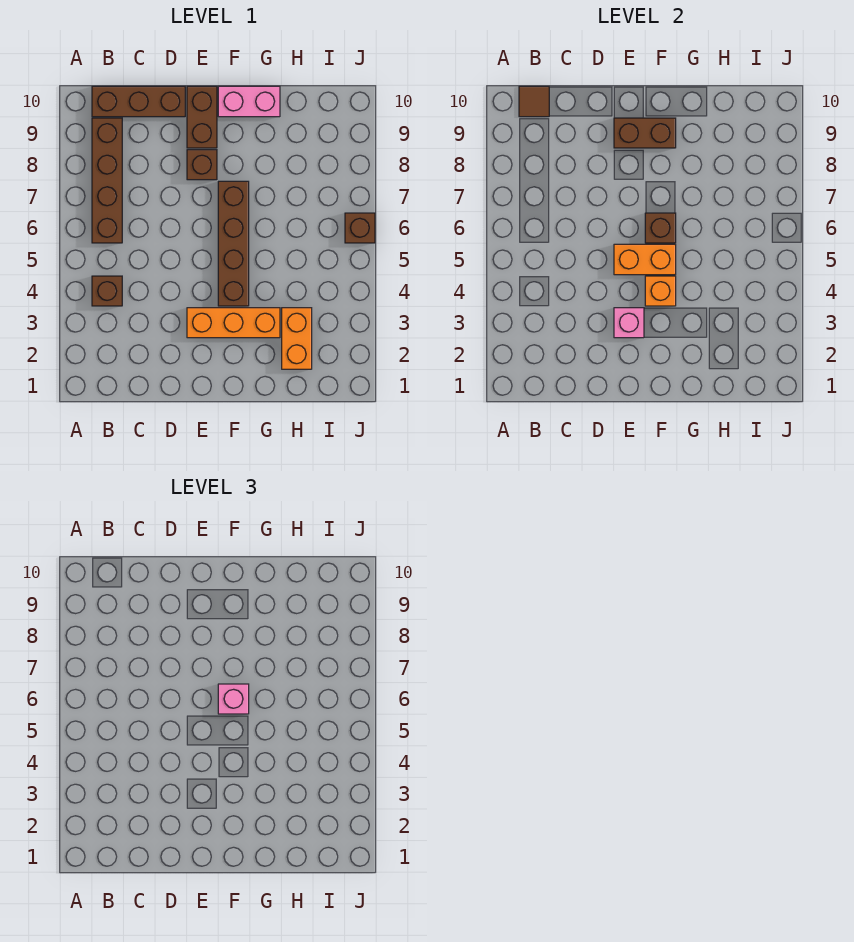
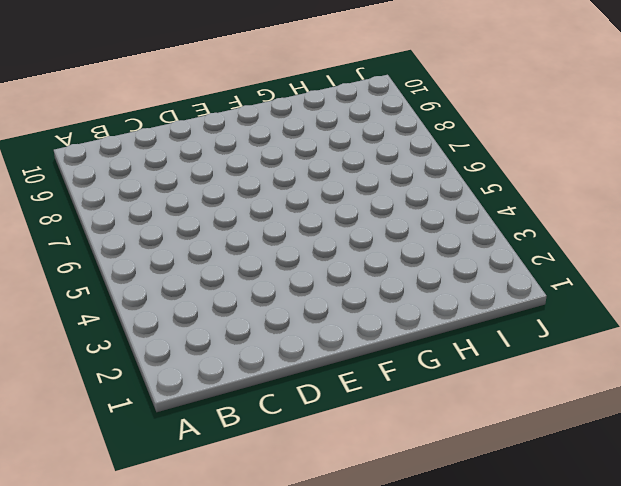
none -> brown 1x1 brick [92,276,122,306]
none -> brown 1x4 brick [92,118,122,243]
none -> brown 1x3 brick [92,86,185,117]

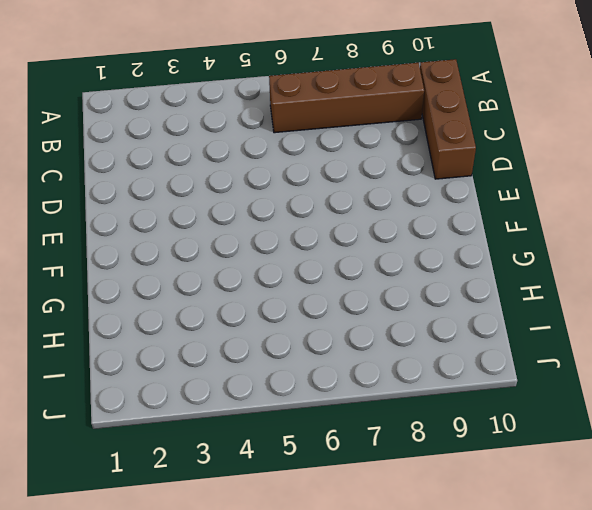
none -> brown 1x1 brick [92,276,122,306]
none -> orange 1x3 brick [187,308,280,338]
none -> brown 1x1 brick [187,150,217,180]

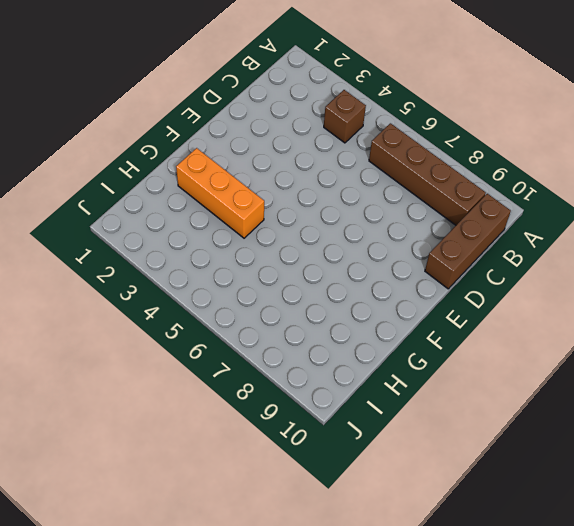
orange 1x3 brick [176,148,264,238] -> orange 1x3 brick turned to [187,308,280,338]
none -> brown 1x1 brick [187,150,217,180]
none -> brown 1x2 brick [187,86,217,148]
none -> brown 1x4 brick [218,181,249,306]

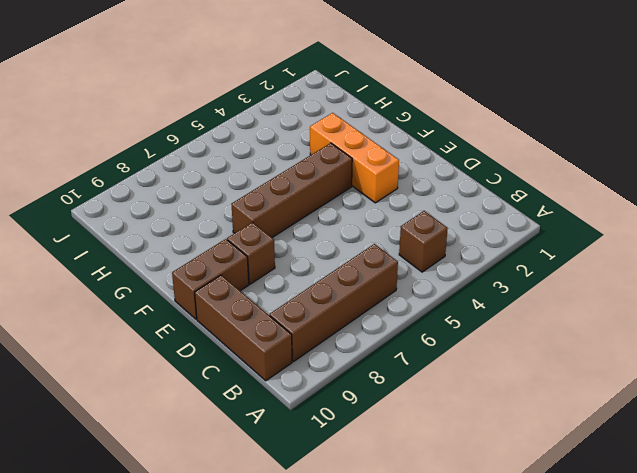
none -> pink 1x2 brick [218,86,280,117]
none -> orange 1x2 brick [282,308,312,369]
none -> brown 1x1 brick [345,213,375,243]

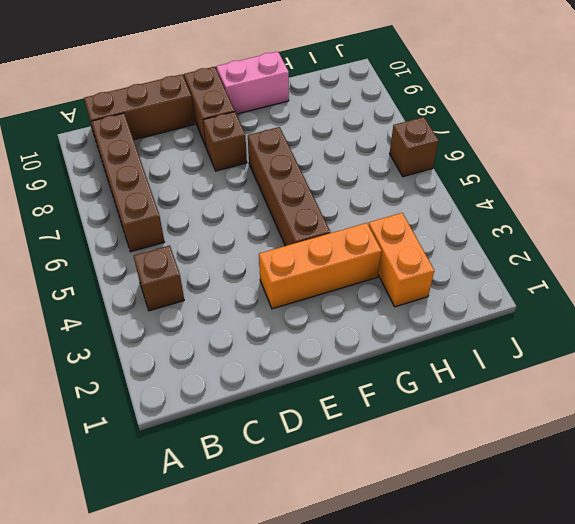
none -> brown 1x1 tile [519,86,549,117]
none -> pink 1x1 brick [614,308,644,338]
none -> orange 1x2 brick [614,244,676,275]

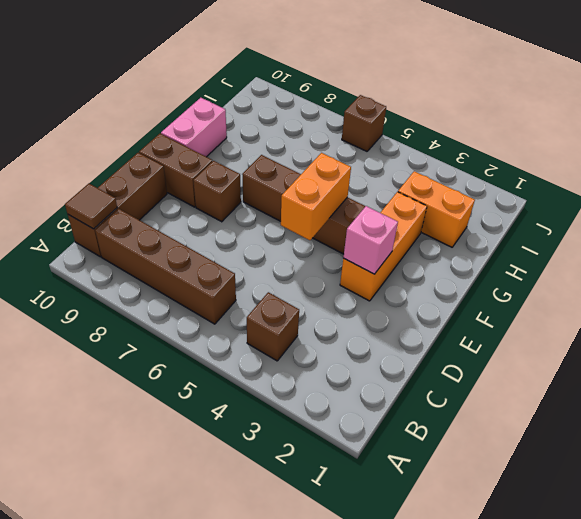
none -> brown 1x2 brick [614,118,676,148]
none -> orange 1x1 brick [645,276,676,306]
none -> brown 1x1 brick [645,213,676,243]

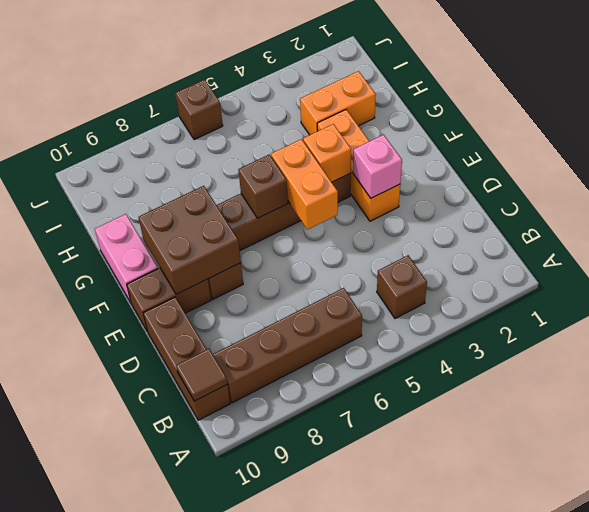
brown 2x2 brick [139,186,241,294] -> brown 1x2 brick [614,118,676,148]
none -> pink 1x1 brick [218,684,249,714]

